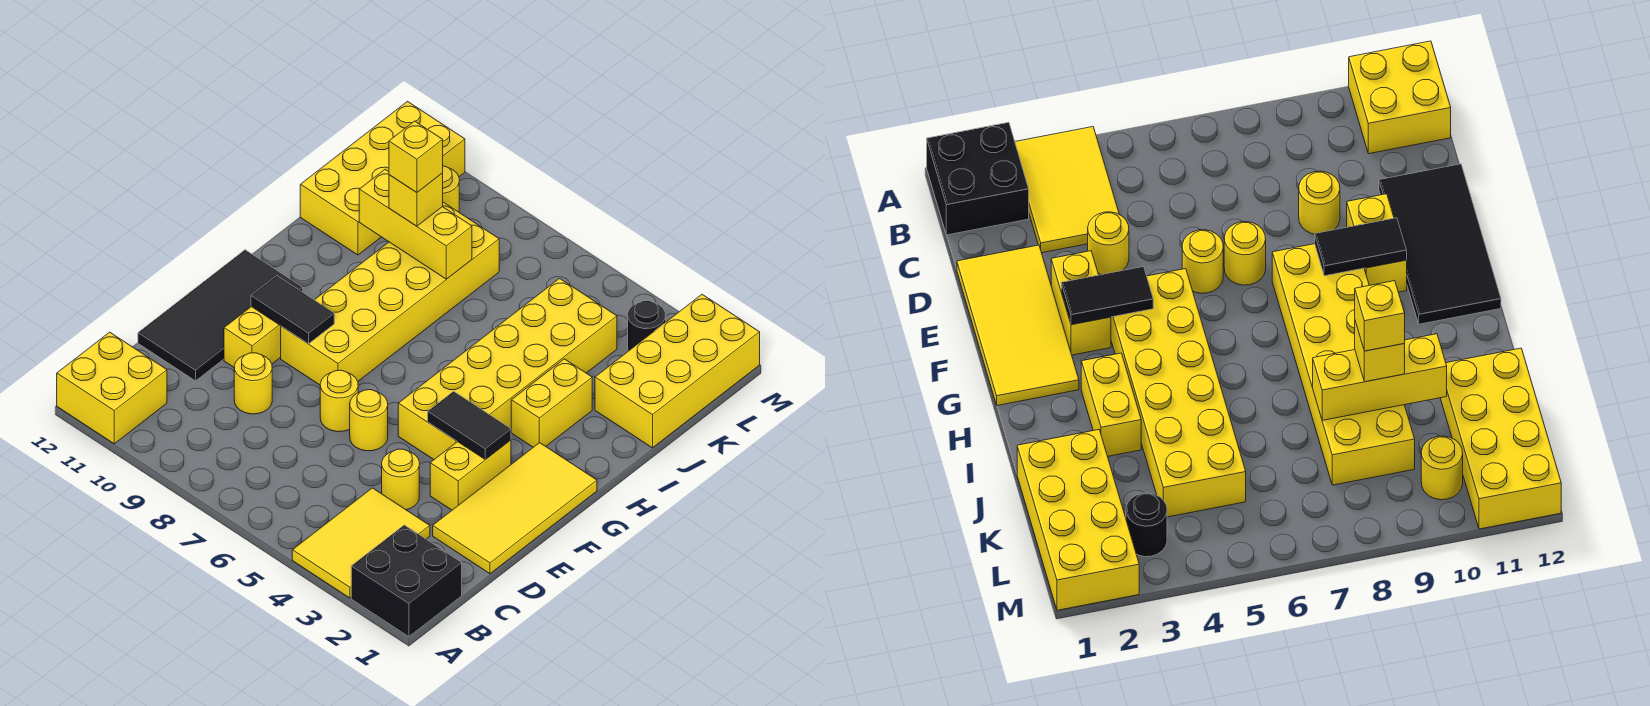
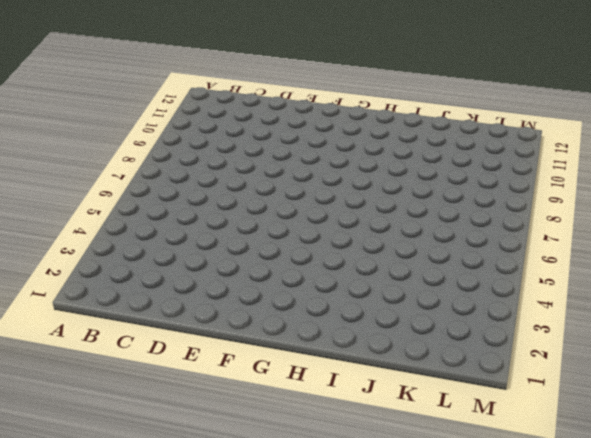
none -> black 2x2 brick [351,525,462,637]
none -> yellow 2x3 tile [292,488,430,598]
none -> yellow 2x2 brick [57,332,167,444]

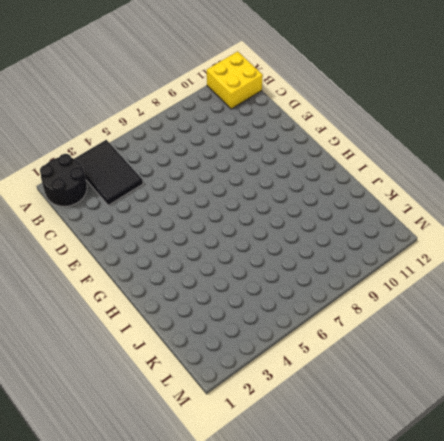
black 2x2 round brick [40,154,87,206] -> black 2x2 brick [351,525,462,637]
black 2x3 tile [74,140,143,205] -> yellow 2x3 tile [292,488,430,598]
none -> yellow 2x4 tile [433,443,597,574]
none -> yellow 1x1 round brick [382,449,419,510]
none -> yellow 1x1 round brick [234,353,272,414]

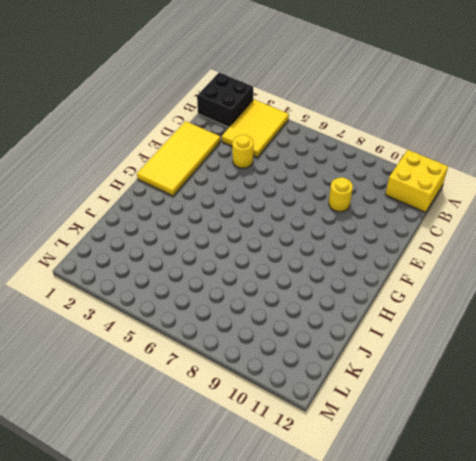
none -> black 2x4 tile [138,250,303,381]
none -> yellow 1x2 brick [430,440,511,510]
none -> yellow 1x1 round brick [350,390,388,451]

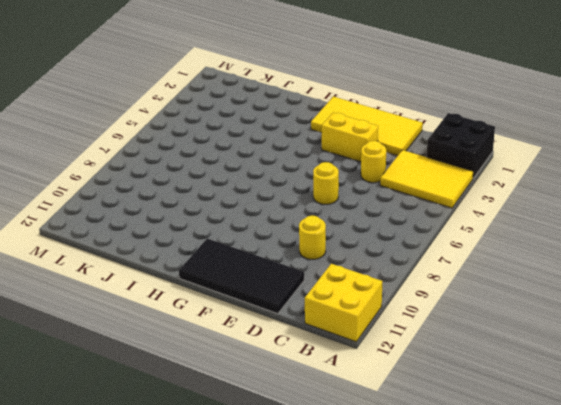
none -> yellow 1x1 round brick [320,370,358,432]
none -> yellow 1x2 brick [224,307,281,367]
none -> yellow 2x6 brick [398,278,617,459]

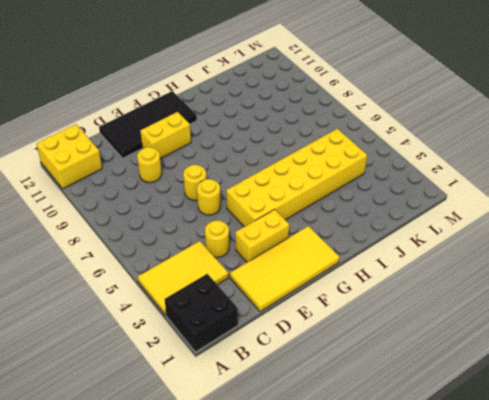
none -> yellow 2x6 brick [281,202,499,385]
none -> yellow 1x2 brick [511,359,592,447]
none -> yellow 2x4 brick [595,294,760,448]

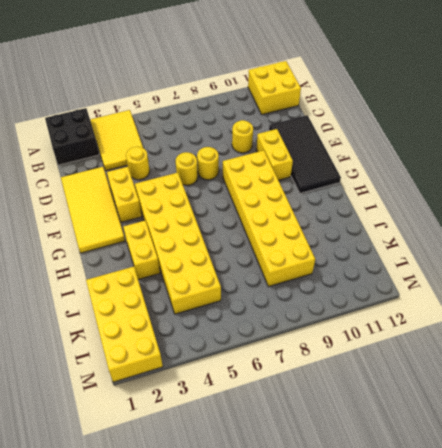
none -> yellow 2x4 brick [300,102,465,255]
none -> black 1x1 round brick [628,301,666,351]
none -> yellow 1x1 round brick [443,166,459,212]

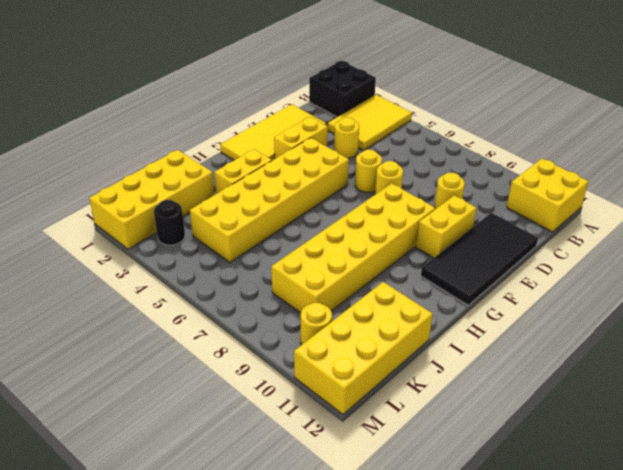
none -> black 1x2 tile [428,391,511,460]
none -> black 1x2 tile [251,276,334,344]
none -> yellow 1x3 brick [359,169,472,279]

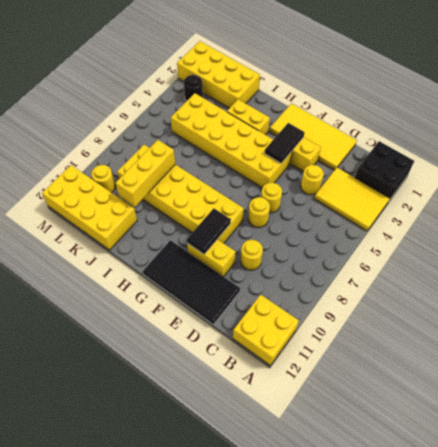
none -> yellow 1x1 brick [389,173,443,226]
none -> yellow 1x1 brick [389,121,443,193]

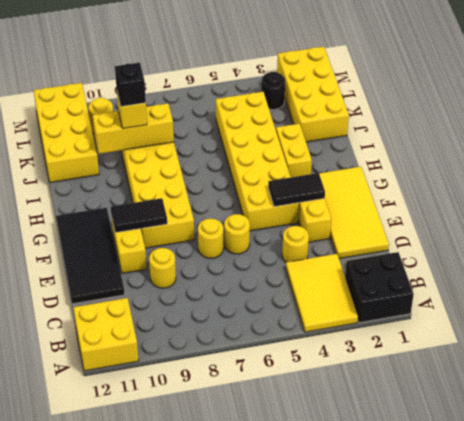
black 1x1 brick [115,63,146,106] -> yellow 1x1 brick [389,121,443,193]

